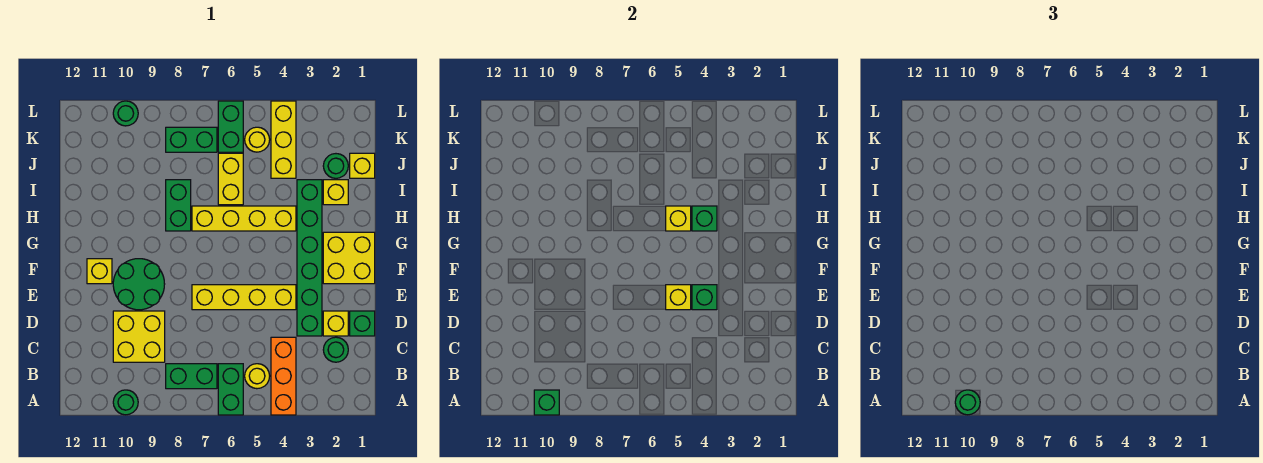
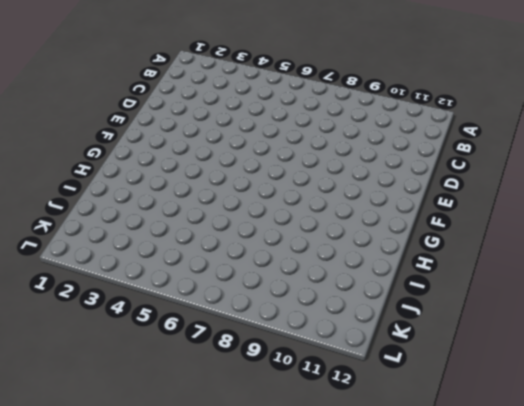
none -> orange 1x3 brick [271,337,296,415]
none -> green 1x2 brick [218,364,243,415]
none -> green 1x1 round brick [113,390,138,415]
none -> yellow 1x1 round brick [245,364,270,389]

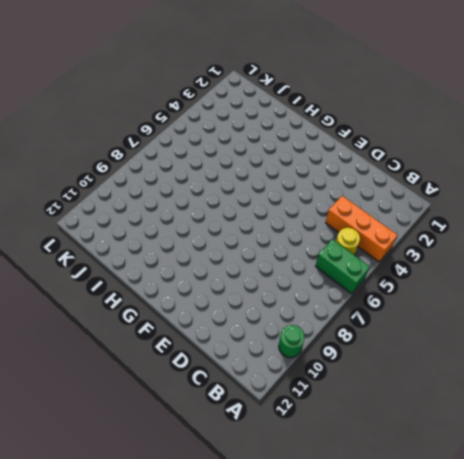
none -> green 1x2 brick [166,364,217,389]
none -> green 1x1 round brick [323,337,348,362]
none -> yellow 2x2 brick [113,311,165,362]
none -> green 1x1 brick [350,311,375,336]

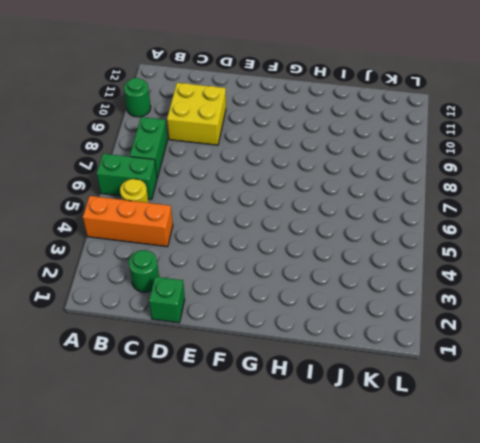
none -> yellow 1x1 brick [323,311,348,336]
none -> green 1x6 brick [297,180,322,336]
none -> yellow 1x4 brick [192,285,296,310]
none -> green 2x2 round brick [113,259,165,310]

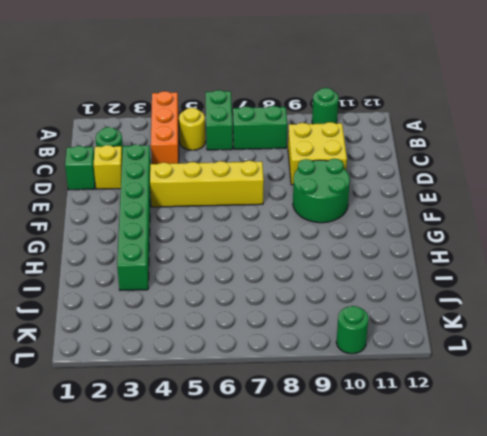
none -> yellow 2x2 brick [323,232,375,284]
none -> yellow 1x1 brick [87,259,112,284]
none -> yellow 1x4 brick [192,206,296,231]
none -> green 1x2 brick [166,180,191,231]

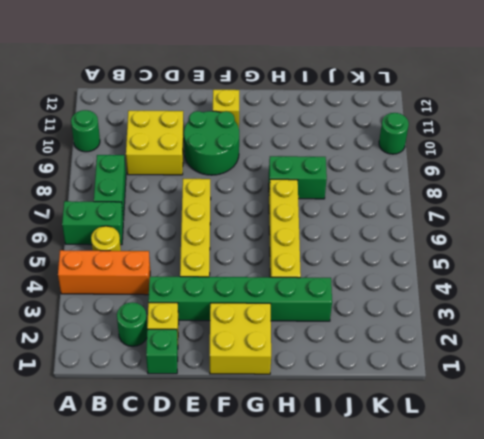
none -> yellow 1x1 brick [323,180,348,205]
none -> yellow 1x2 brick [218,153,243,205]
none -> yellow 1x1 brick [350,153,375,178]
none -> green 1x1 round brick [323,154,348,178]

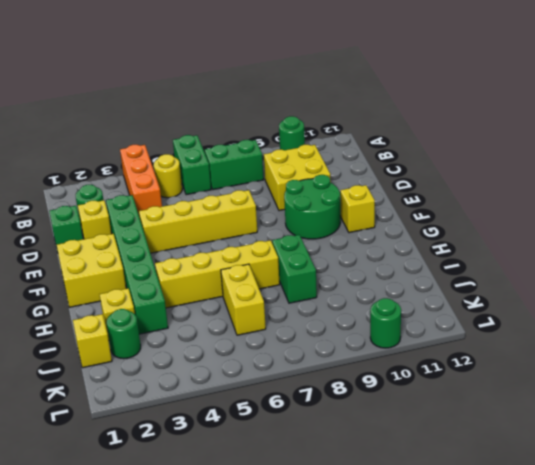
none -> yellow 1x3 brick [271,101,296,178]
none -> yellow 1x1 round brick [245,127,270,152]
none -> green 1x2 brick [218,101,243,152]
none -> green 1x2 brick [166,127,217,152]

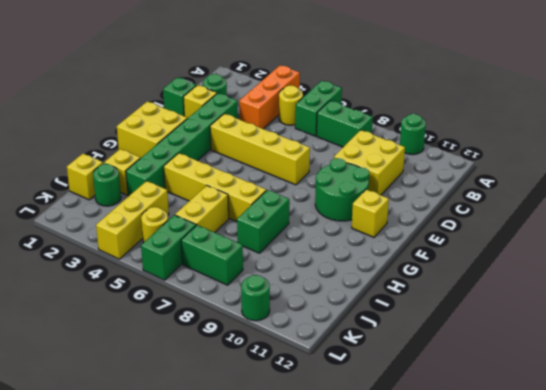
none -> green 1x1 brick [534,390,559,415]
none -> green 1x1 brick [692,285,717,310]
none -> yellow 1x1 brick [666,285,691,310]
none -> green 1x1 brick [692,206,717,231]

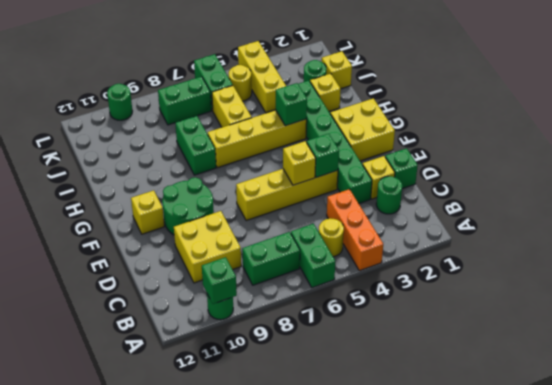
none -> yellow 1x1 brick [666,206,691,231]
none -> green 1x1 round brick [955,390,980,415]

